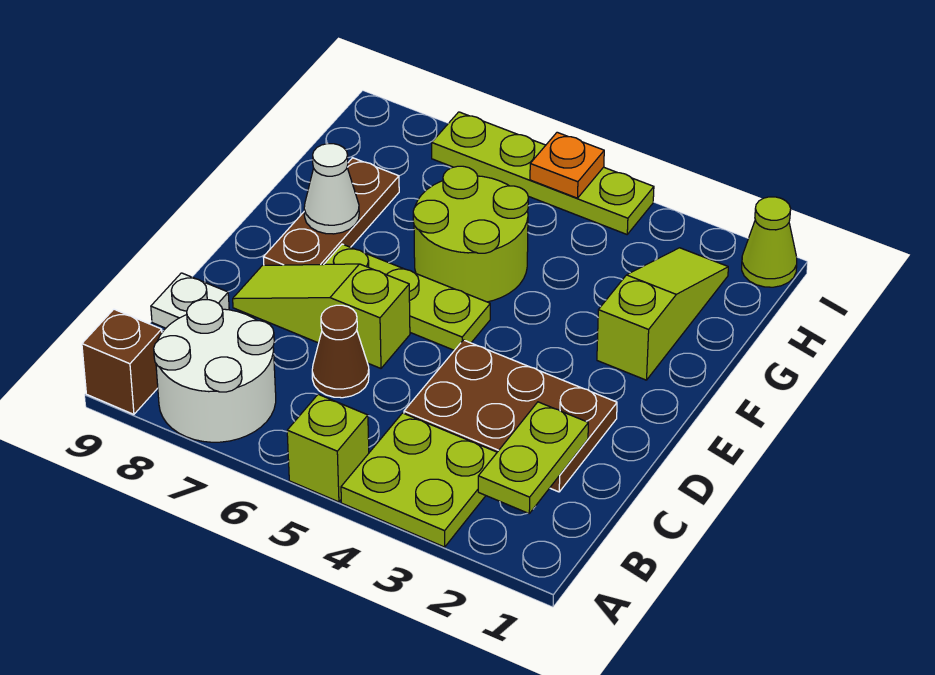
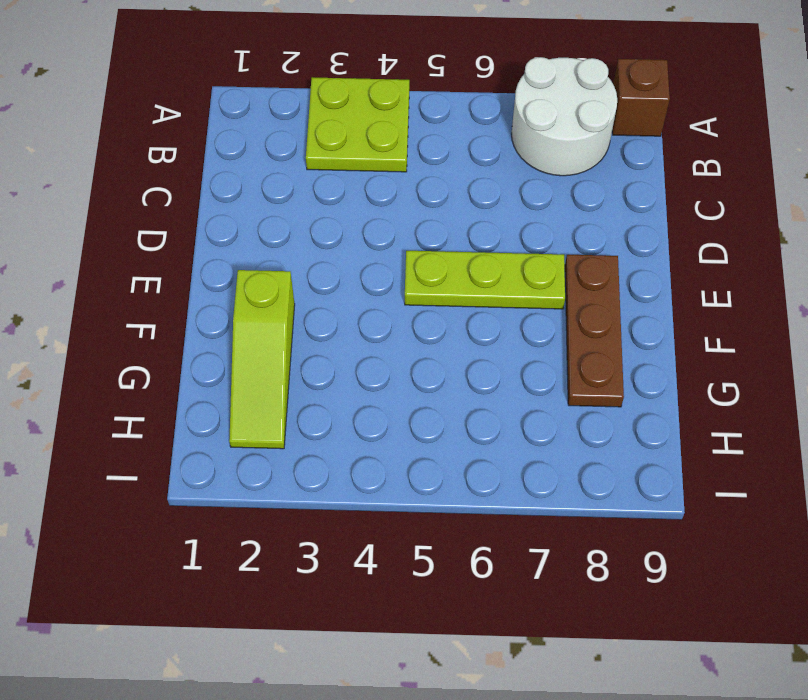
none -> lime 1x1 brick [287,394,369,502]
none -> brown 2x3 plate [404,340,617,492]
none -> brown 1x1 cone [312,305,369,398]

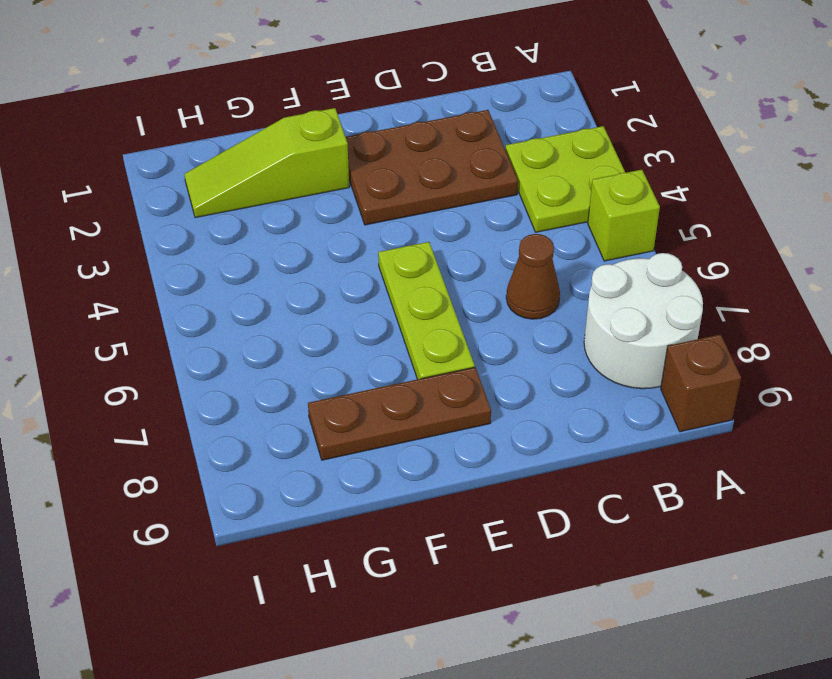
brown 2x3 plate [346,110,518,225] -> brown 2x3 plate turned to [404,340,617,492]
none -> white 1x1 plate [151,273,229,328]
none -> lime 1x3 slope [233,264,410,368]
none -> lime 2x2 round brick [413,166,528,302]

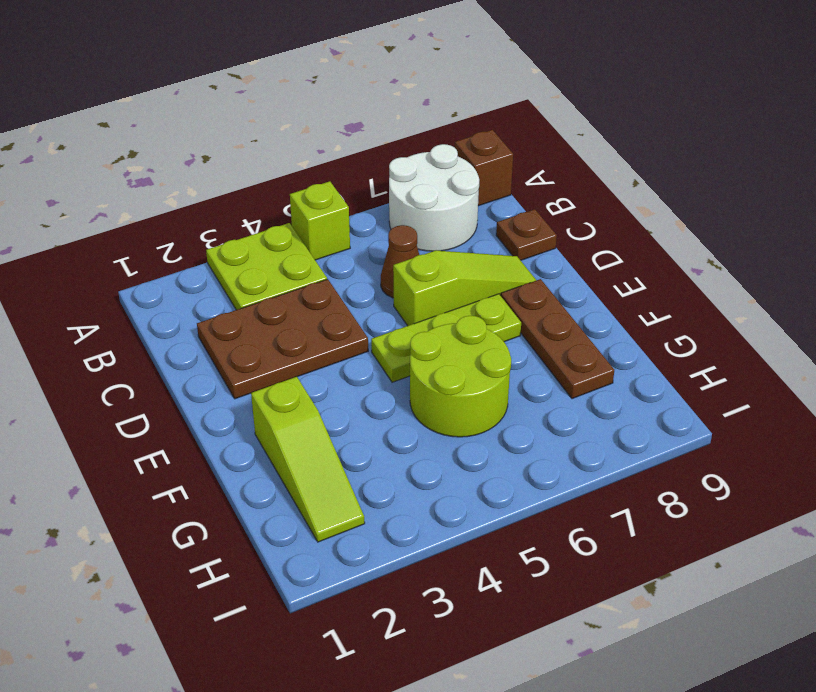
brown 1x1 plate [496,209,557,260] -> white 1x1 plate [151,273,229,328]
none -> lime 1x1 cone [742,197,797,287]
none -> lime 1x4 plate [432,112,654,234]
none -> lime 1x2 plate [478,402,588,513]

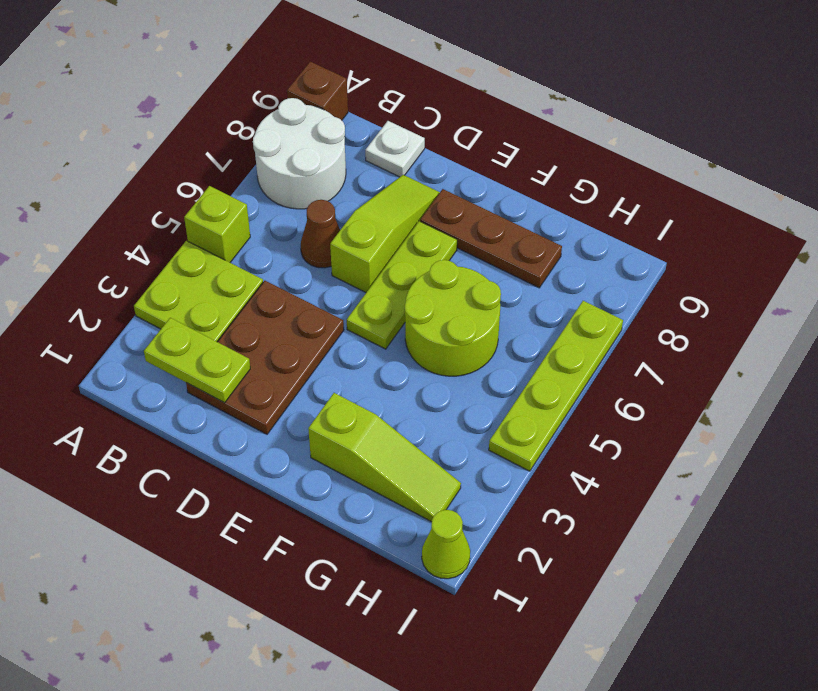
none -> white 1x1 cone [304,144,359,234]
none -> orange 1x1 plate [530,132,604,198]

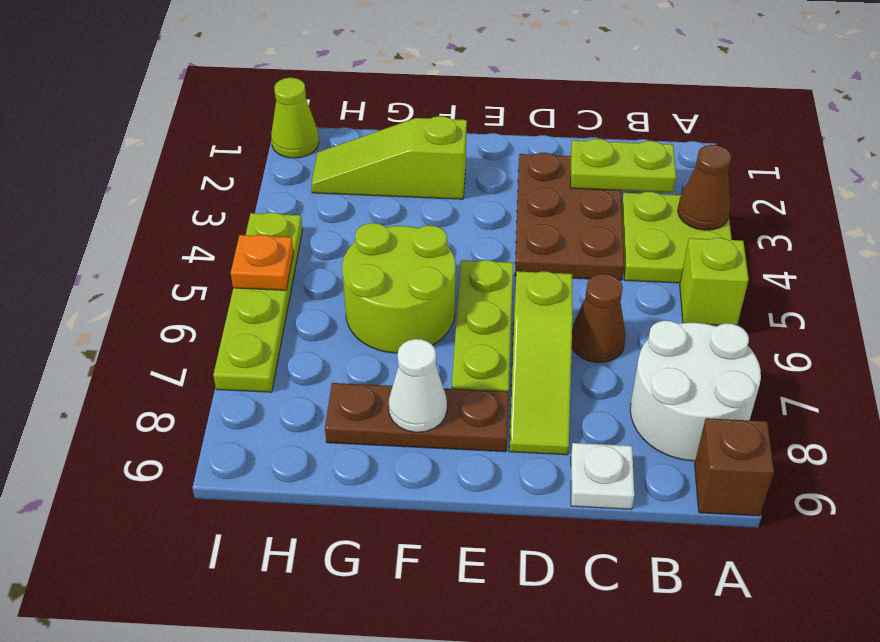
brown 1x1 cone [678,145,732,230] -> none

